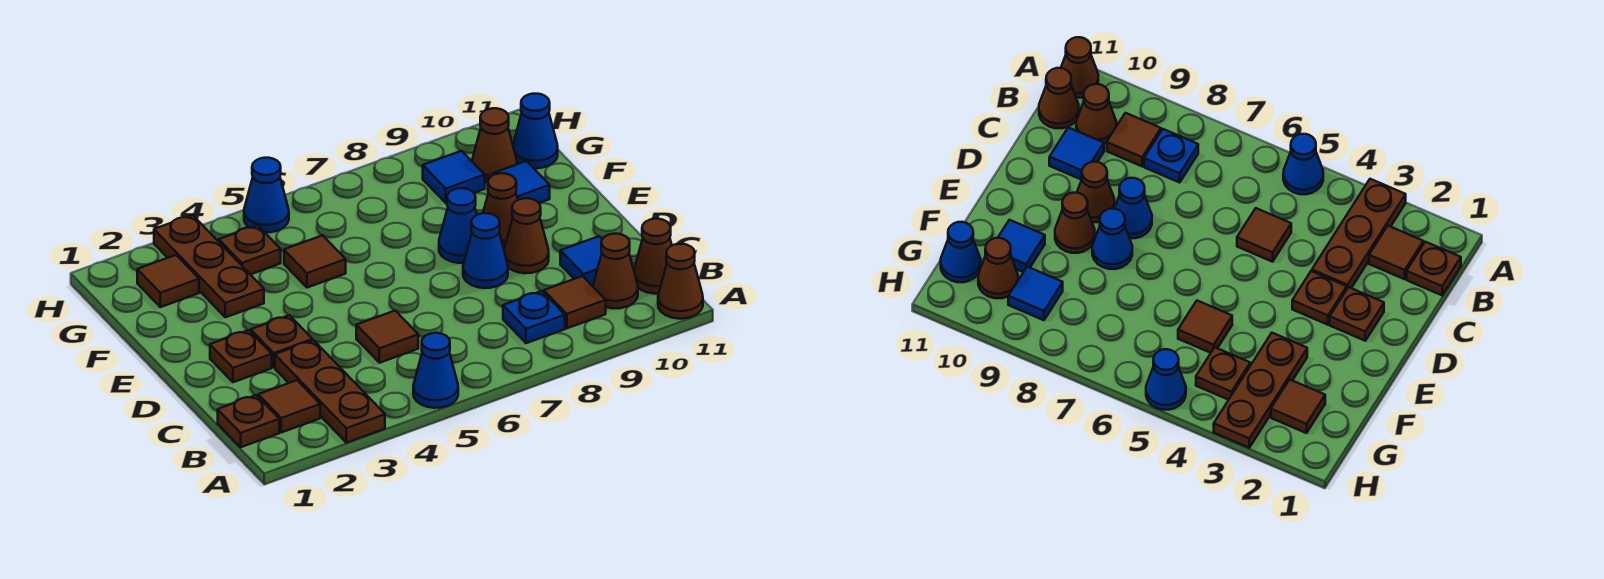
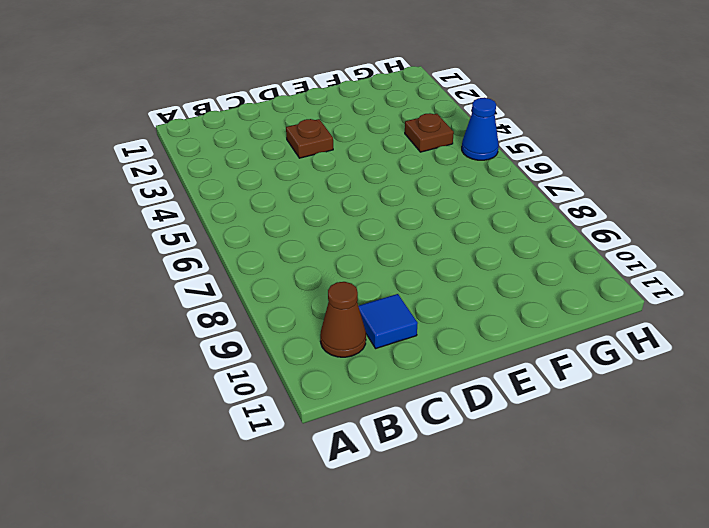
none -> brown 1x3 plate [275,340,385,443]
none -> blue 1x1 cone [413,333,458,408]
none -> brown 1x1 cone [658,244,703,319]

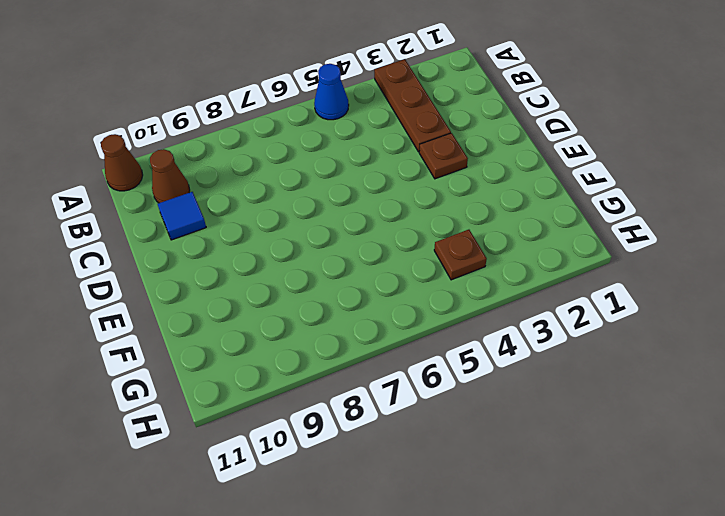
none -> brown 1x1 plate [218,395,279,447]
none -> brown 1x1 tile [258,380,320,432]
none -> blue 1x1 plate [503,291,565,343]

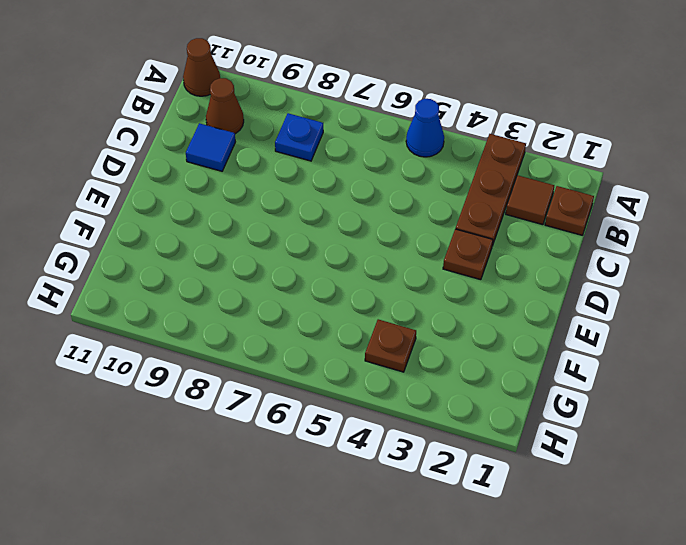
none -> brown 1x1 tile [544,276,606,328]
none -> brown 1x1 cone [634,219,672,294]
none -> brown 1x1 tile [356,311,418,363]

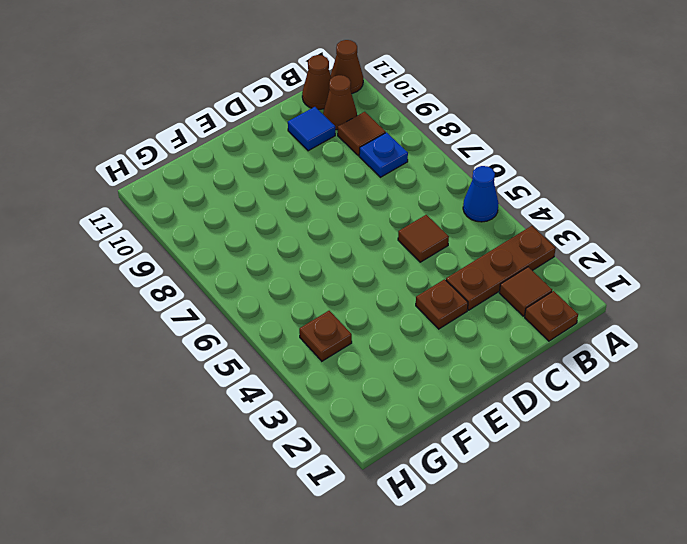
none -> brown 1x1 plate [210,330,272,382]
none -> blue 1x1 cone [463,213,508,288]
none -> brown 1x1 cone [504,198,549,273]

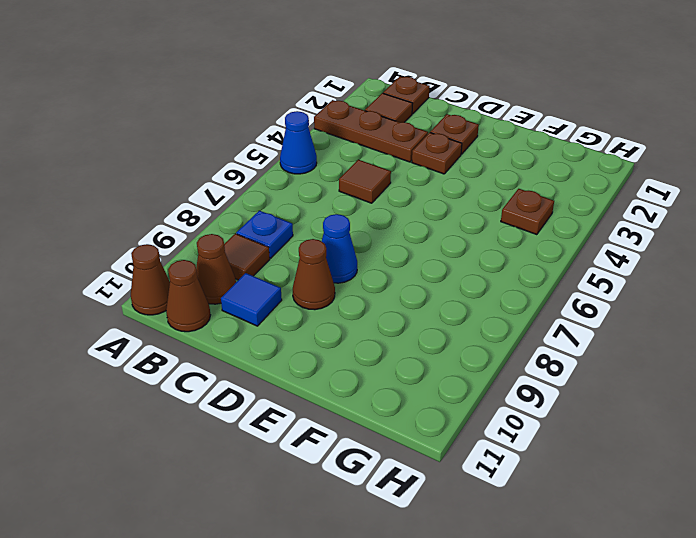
none -> blue 1x1 cone [439,188,477,263]
none -> brown 1x1 cone [483,173,518,248]
none -> brown 1x3 plate [154,215,264,317]

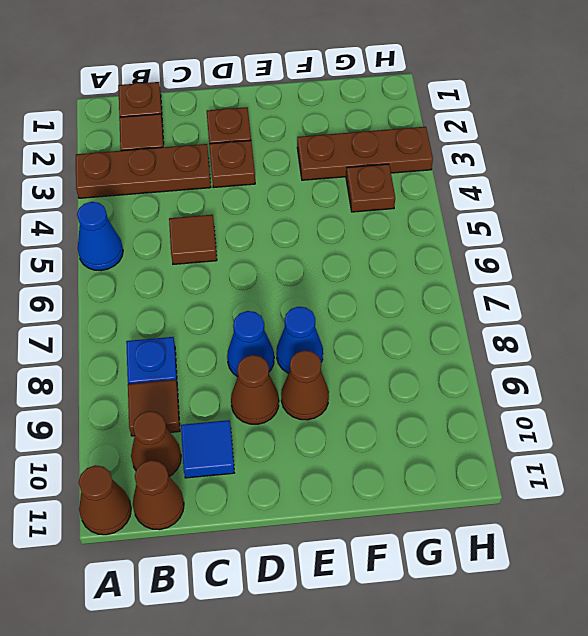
none -> brown 1x1 tile [284,235,346,288]
none -> blue 1x1 tile [488,161,550,203]
none -> brown 1x1 tile [137,255,199,307]

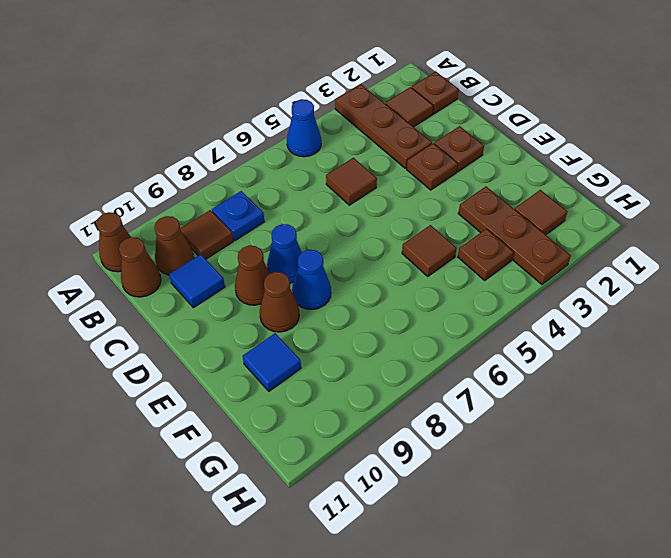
none -> blue 1x1 tile [423,151,485,203]
none -> brown 1x1 cone [472,108,517,182]
none -> blue 1x1 cone [513,94,558,168]

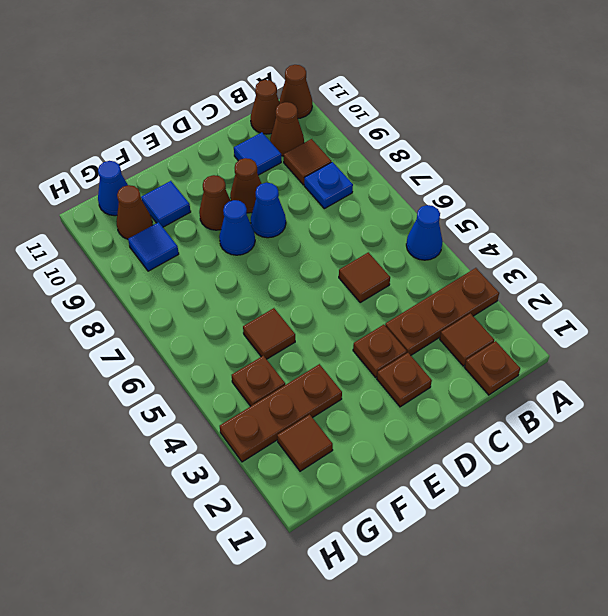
none -> blue 1x1 cone [244,158,289,232]

